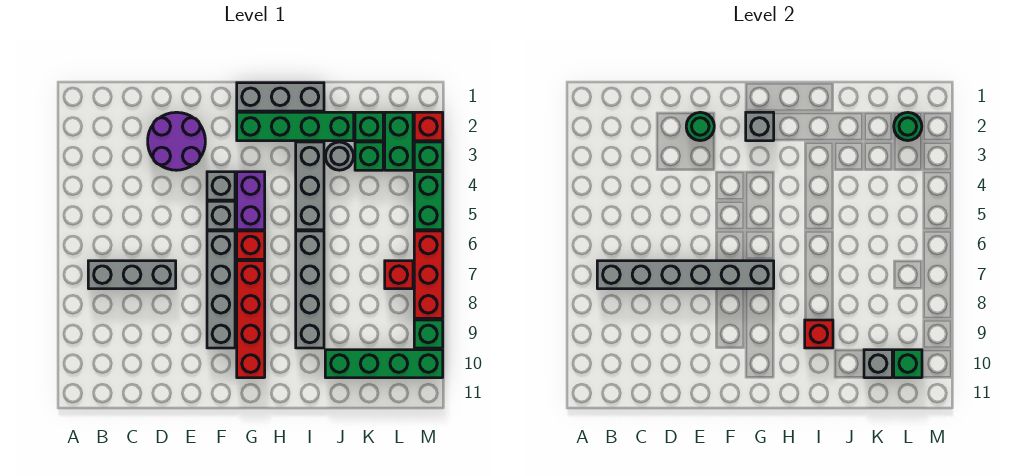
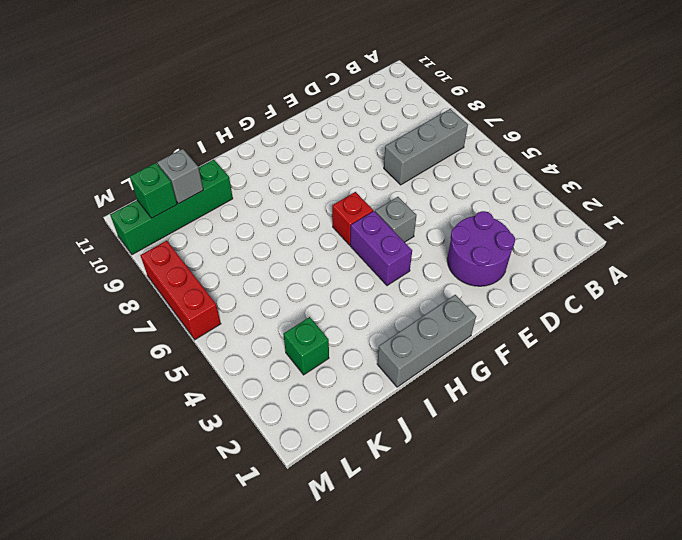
none -> grey 1x1 brick [207,172,235,200]
none -> grey 1x4 brick [207,231,235,348]
none -> green 1x4 brick [237,112,354,141]
none -> red 1x4 brick [237,261,265,378]

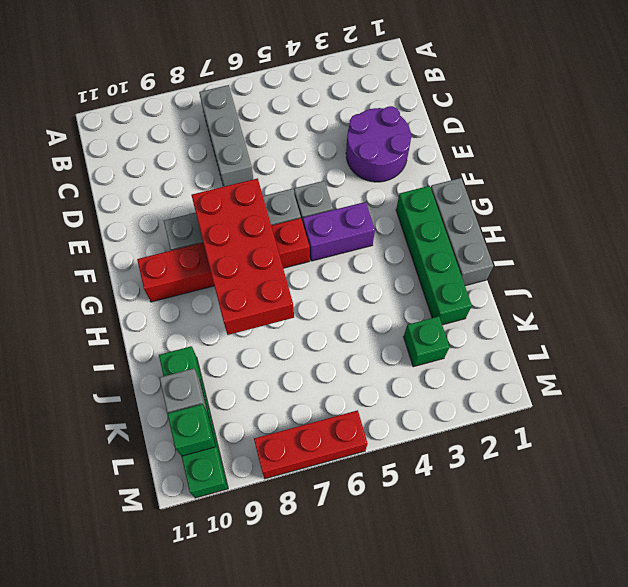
red 2x4 brick [192,178,294,335] -> grey 1x6 brick [597,261,774,289]
none -> grey 1x1 brick [207,172,235,200]
none -> grey 1x3 brick [296,142,324,230]
none -> grey 1x4 brick [296,231,324,348]
none -> grey 1x1 round brick [325,142,354,170]

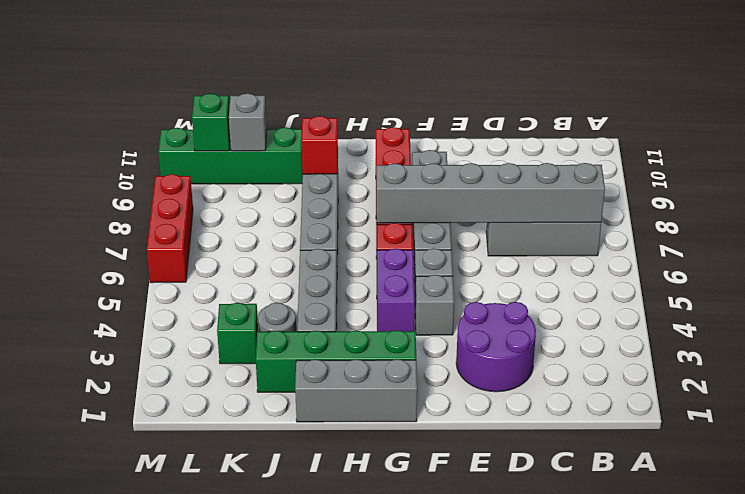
none -> green 1x1 brick [355,112,383,141]
none -> green 1x2 brick [385,112,413,170]
none -> red 1x1 brick [385,261,413,289]
none -> red 1x1 brick [414,112,443,141]

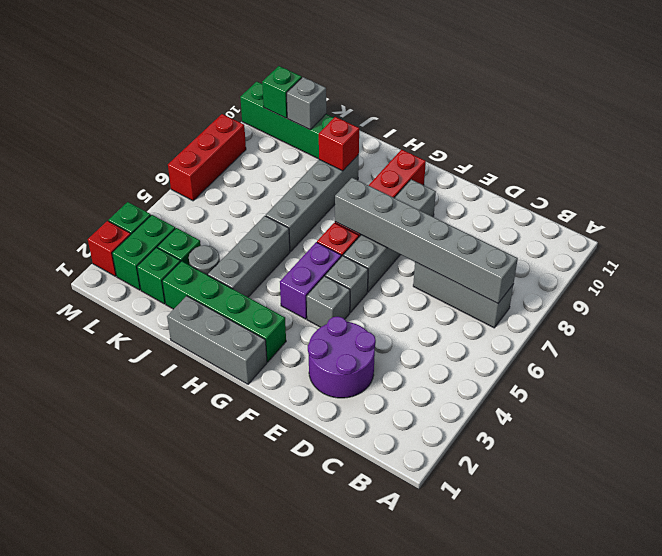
none -> red 1x1 brick [385,261,413,289]
none -> green 1x2 brick [414,172,443,230]
none -> green 1x1 brick [414,320,443,348]
none -> green 1x1 round brick [686,112,714,141]

